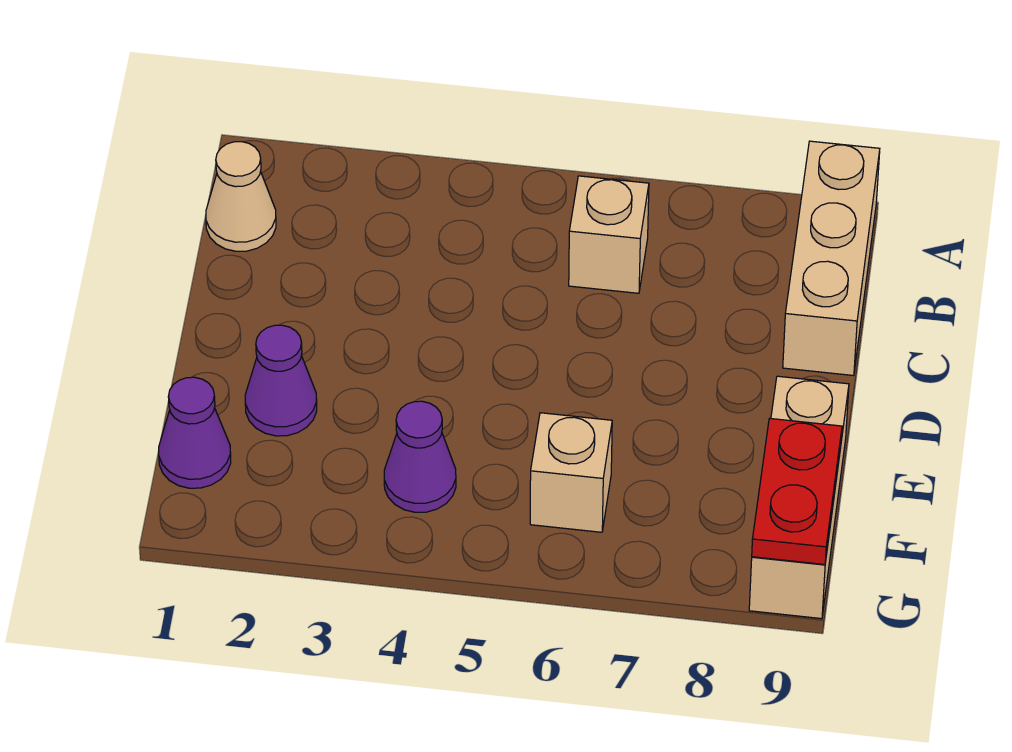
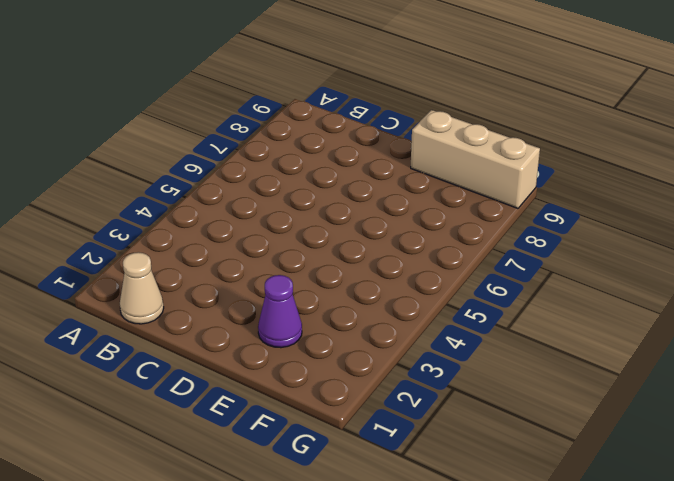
none -> tan 1x3 brick [783,141,880,376]
none -> tan 1x1 brick [569,176,649,293]

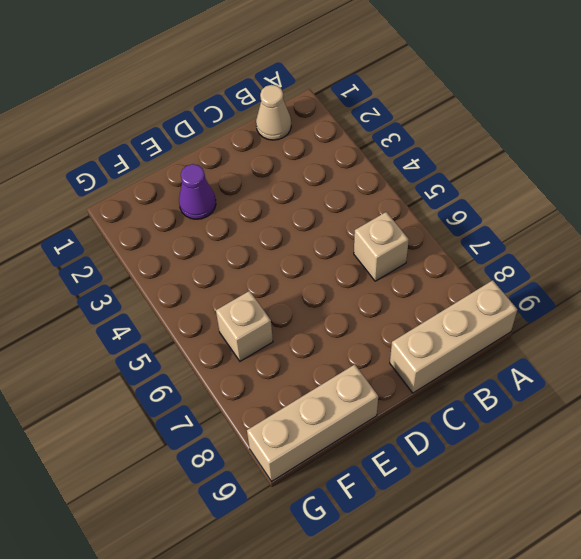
none -> purple 1x1 cone [159,377,231,488]
none -> purple 1x1 cone [384,401,456,512]

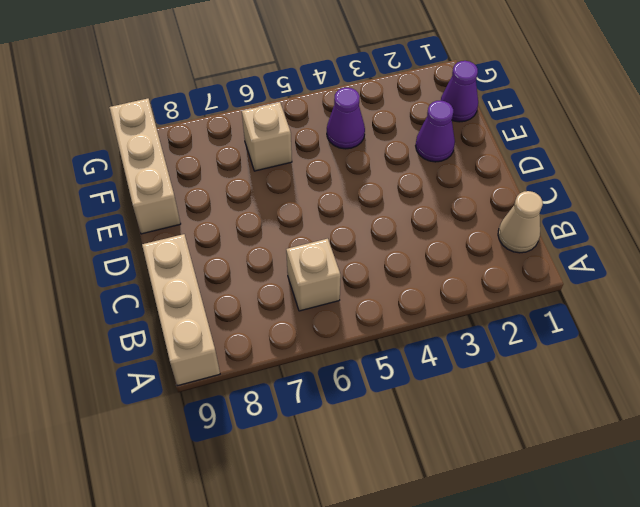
none -> red 1x2 plate [752,418,842,565]

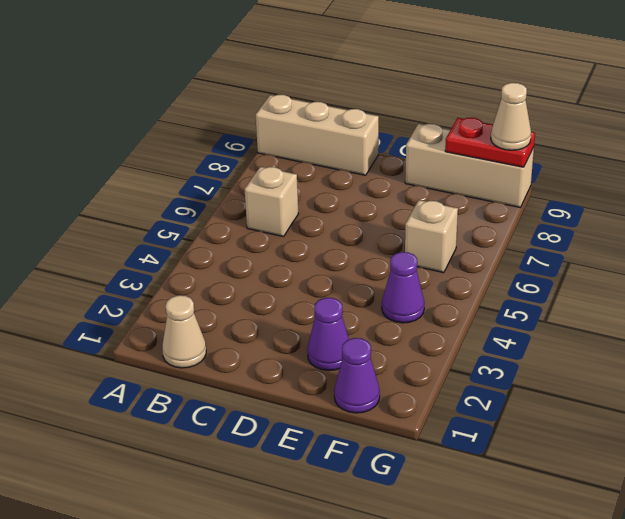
tan 1x1 cone [491,83,531,150] -> none

